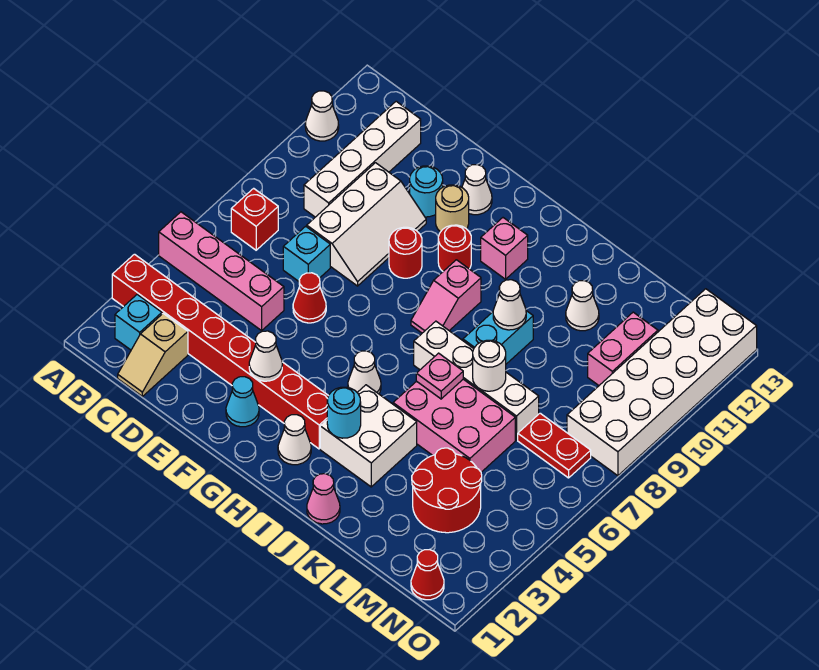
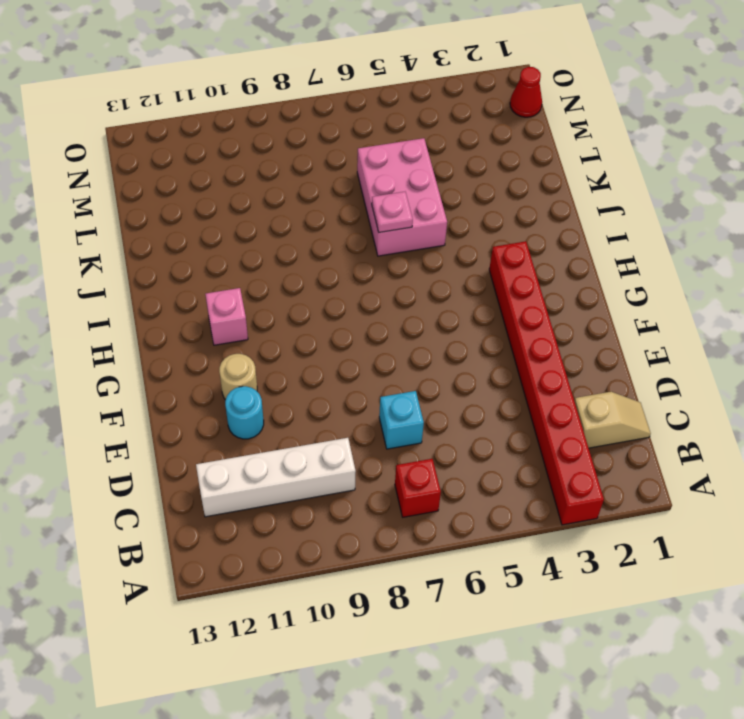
none -> pink 1x4 brick [159,212,284,331]
none -> white 1x1 cone [305,91,339,141]
none -> cyan 1x1 brick [115,295,162,350]
none -> white 2x3 slope [307,163,426,286]

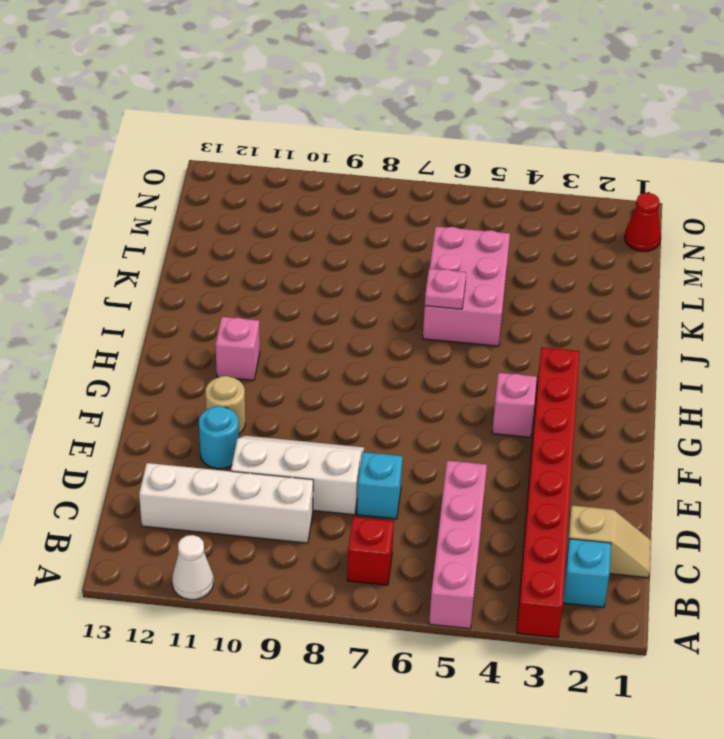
pink 1x1 brick [492,373,537,437] -> none
none -> red 1x1 cone [293,273,326,323]
none -> cyan 1x1 cone [226,377,259,427]
none -> red 1x1 round brick [389,227,422,278]
none -> white 1x1 cone [462,165,492,215]

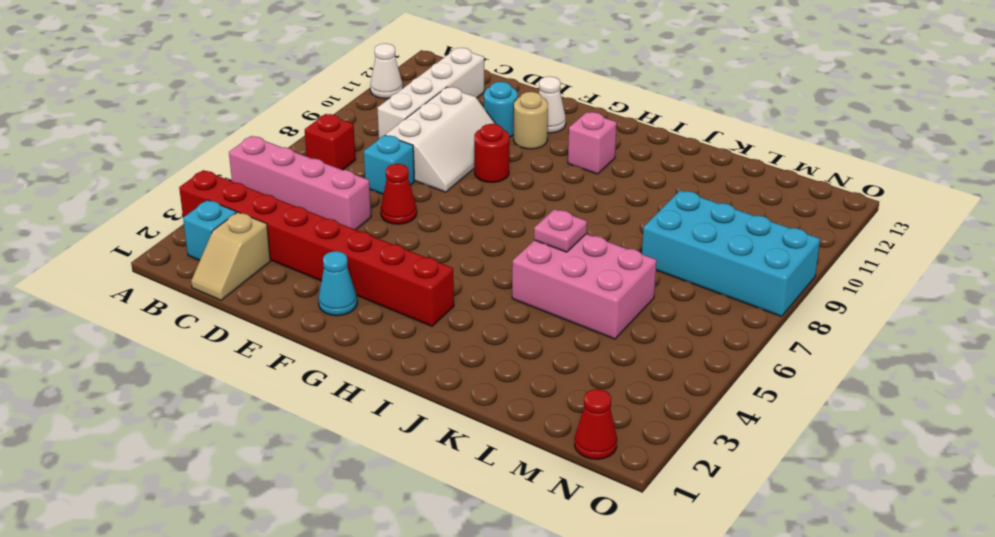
cyan 2x4 brick [642,190,820,316] -> white 2x6 brick [567,289,757,476]
none -> red 1x1 round brick [438,225,471,271]
none -> white 1x1 cone [278,415,311,465]
none -> white 1x1 cone [348,351,381,394]
none -> pink 1x2 slope [411,260,481,333]

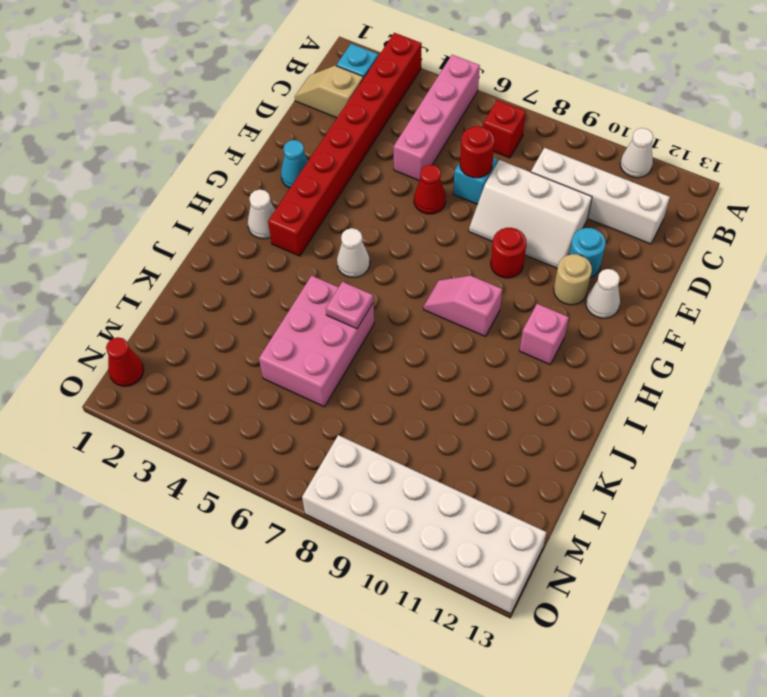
red 1x1 round brick [460,126,495,178] -> red 1x1 round brick moved to [438,225,471,271]
none -> white 2x2 brick [320,385,417,487]
none -> white 1x4 brick [414,321,539,440]
none -> pink 1x1 cone [307,474,340,524]
none -> cyan 1x2 brick [463,311,533,364]

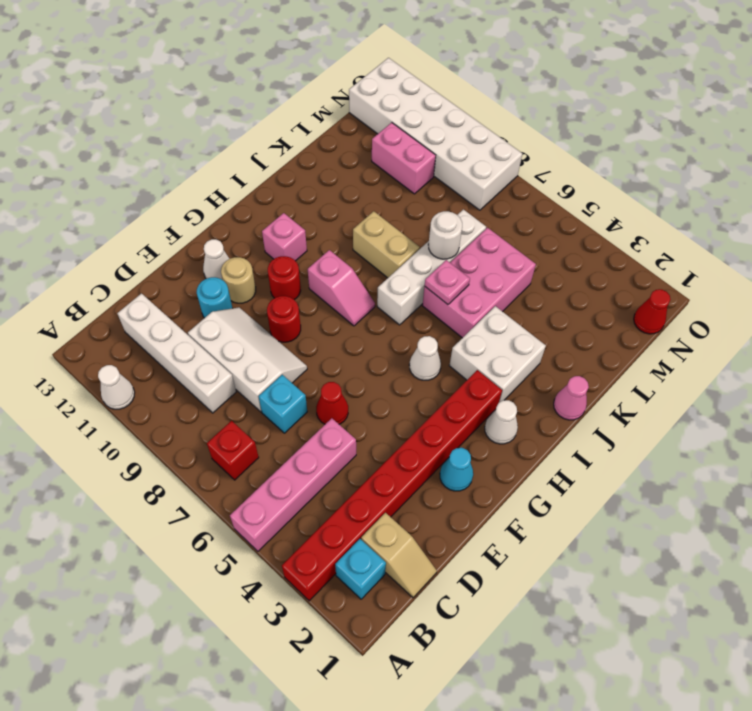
tan 1x2 brick [353,211,420,278] -> cyan 1x2 brick [463,311,533,364]
none -> white 1x1 cone [566,281,599,331]
none -> red 2x2 round brick [412,448,482,533]
none -> red 1x2 plate [518,413,591,478]
none -> white 1x1 cone [249,331,282,381]

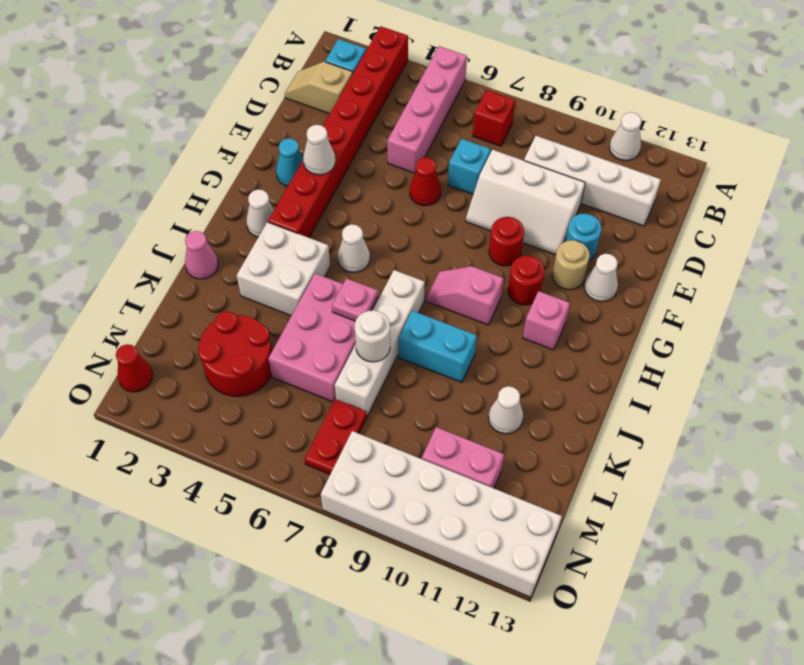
none -> cyan 1x1 round brick [327,387,361,438]
none -> white 1x1 cone [493,280,526,330]

